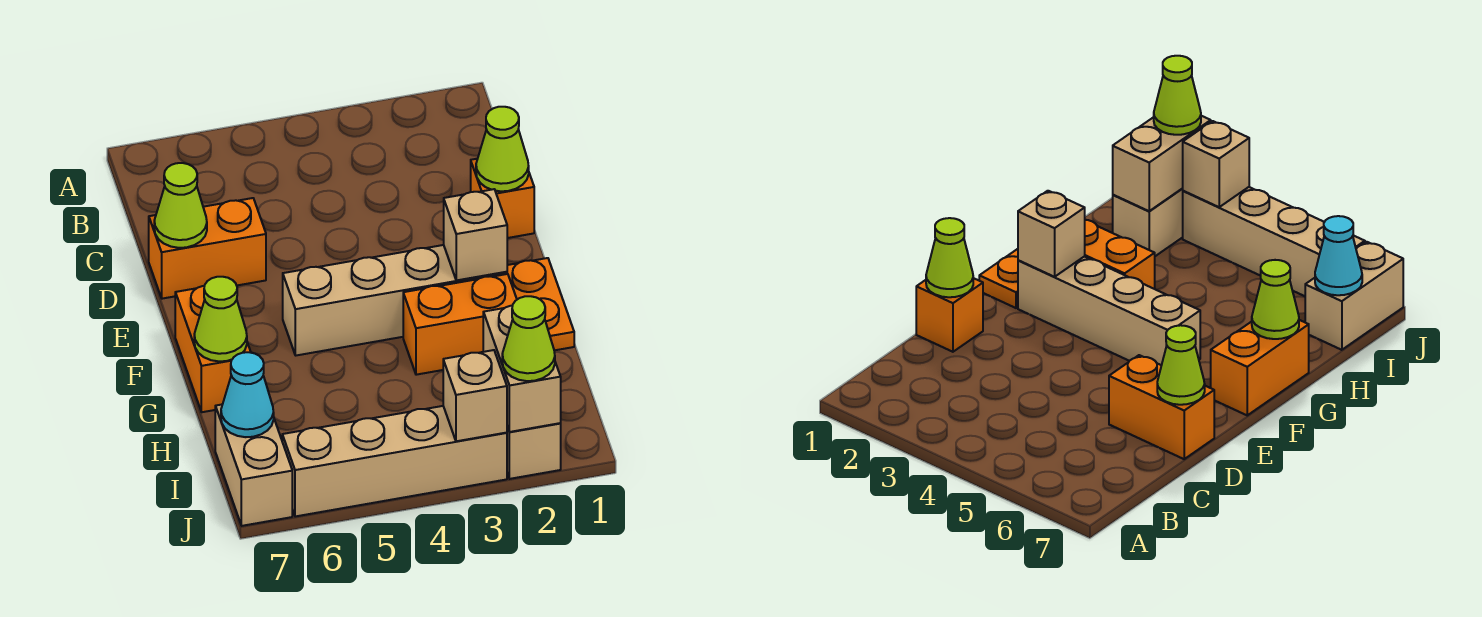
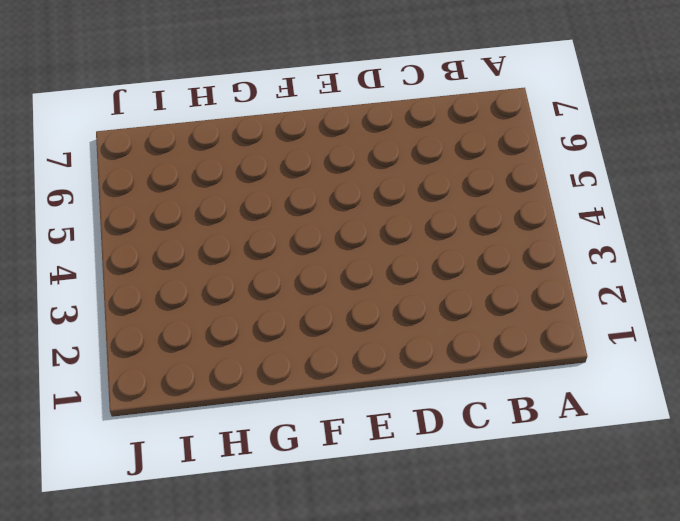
none -> orange 1x1 brick [471,159,534,238]
none -> orange 1x2 brick [149,198,266,299]
none -> orange 1x2 plate [507,258,574,350]

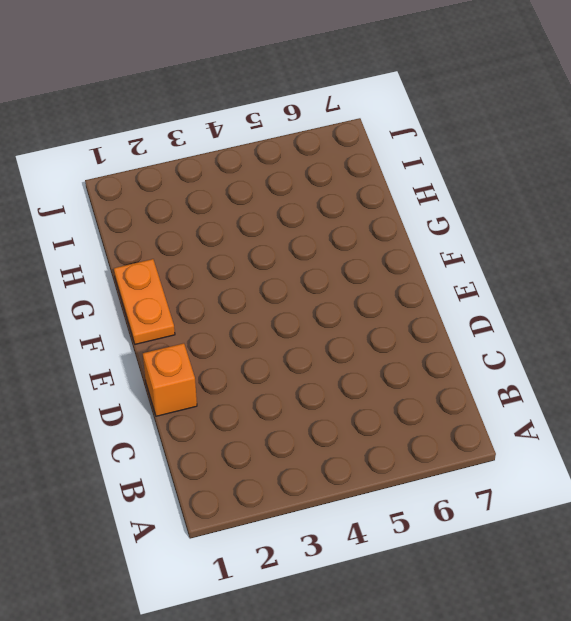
none -> orange 1x2 brick [149,198,266,299]
none -> tan 1x4 brick [283,245,507,355]
none -> orange 1x2 brick [175,286,251,412]

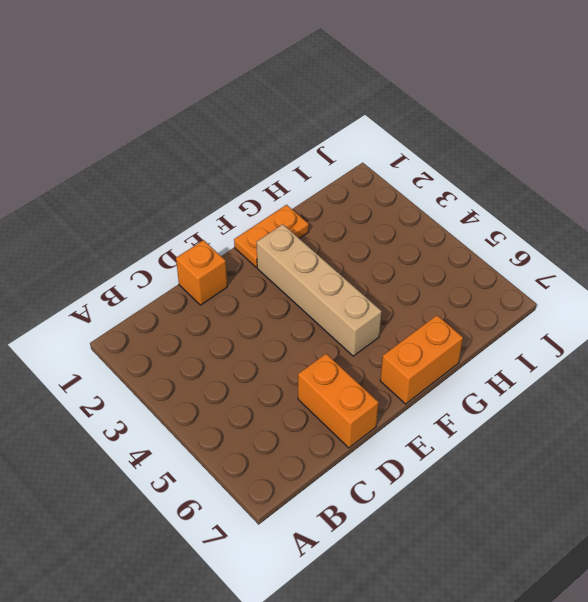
none -> orange 1x2 brick [403,274,517,375]
none -> tan 1x2 brick [507,423,561,479]
none -> tan 1x2 brick [215,405,292,526]

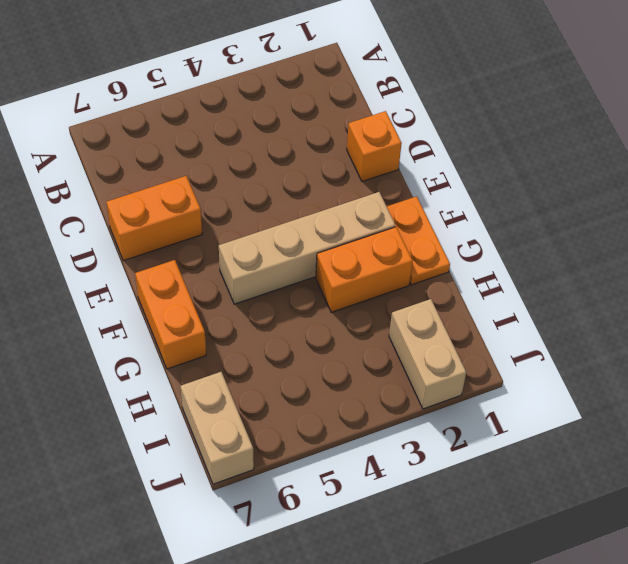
none -> tan 1x4 brick [282,406,507,517]
none -> lime 1x1 cone [476,107,529,191]
none -> lime 1x1 cone [154,163,207,248]

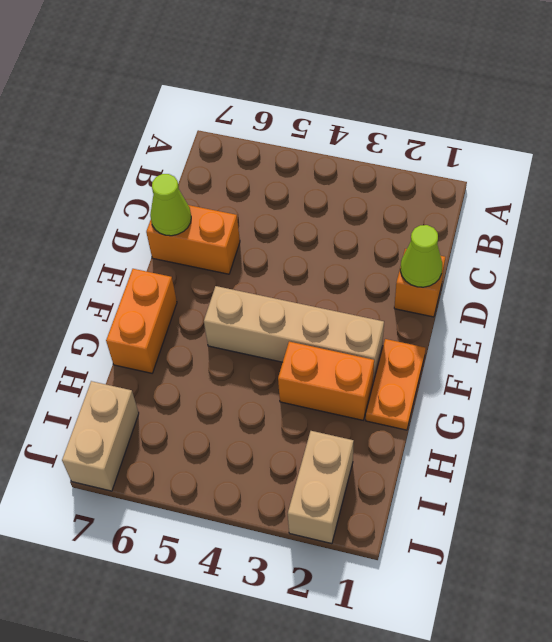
none -> tan 1x4 brick [282,406,507,517]
none -> tan 1x1 brick [444,189,507,280]
none -> lime 1x1 cone [194,277,247,361]

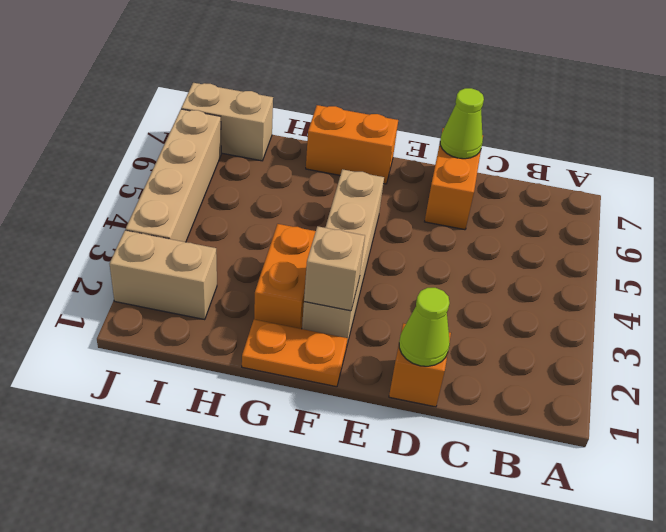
none -> lime 1x1 cone [194,277,247,361]
none -> tan 1x2 brick [483,305,561,432]
none -> cyan 1x1 cone [221,352,274,437]

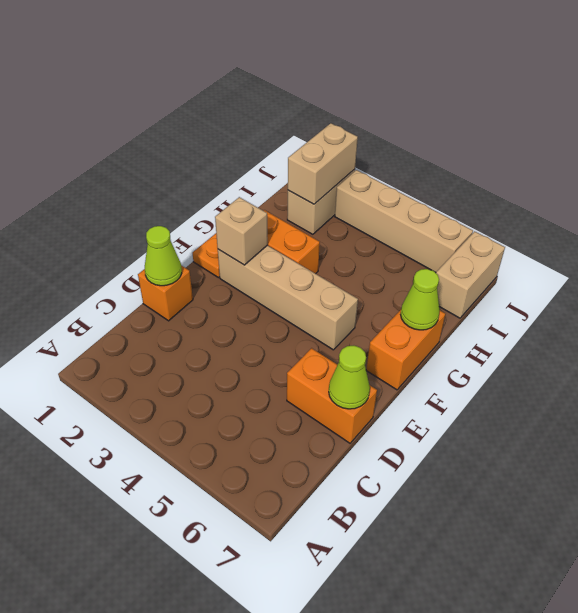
none -> cyan 1x1 cone [221,352,274,437]
none -> tan 1x1 brick [443,350,507,441]
none -> lime 1x1 cone [502,296,555,381]

